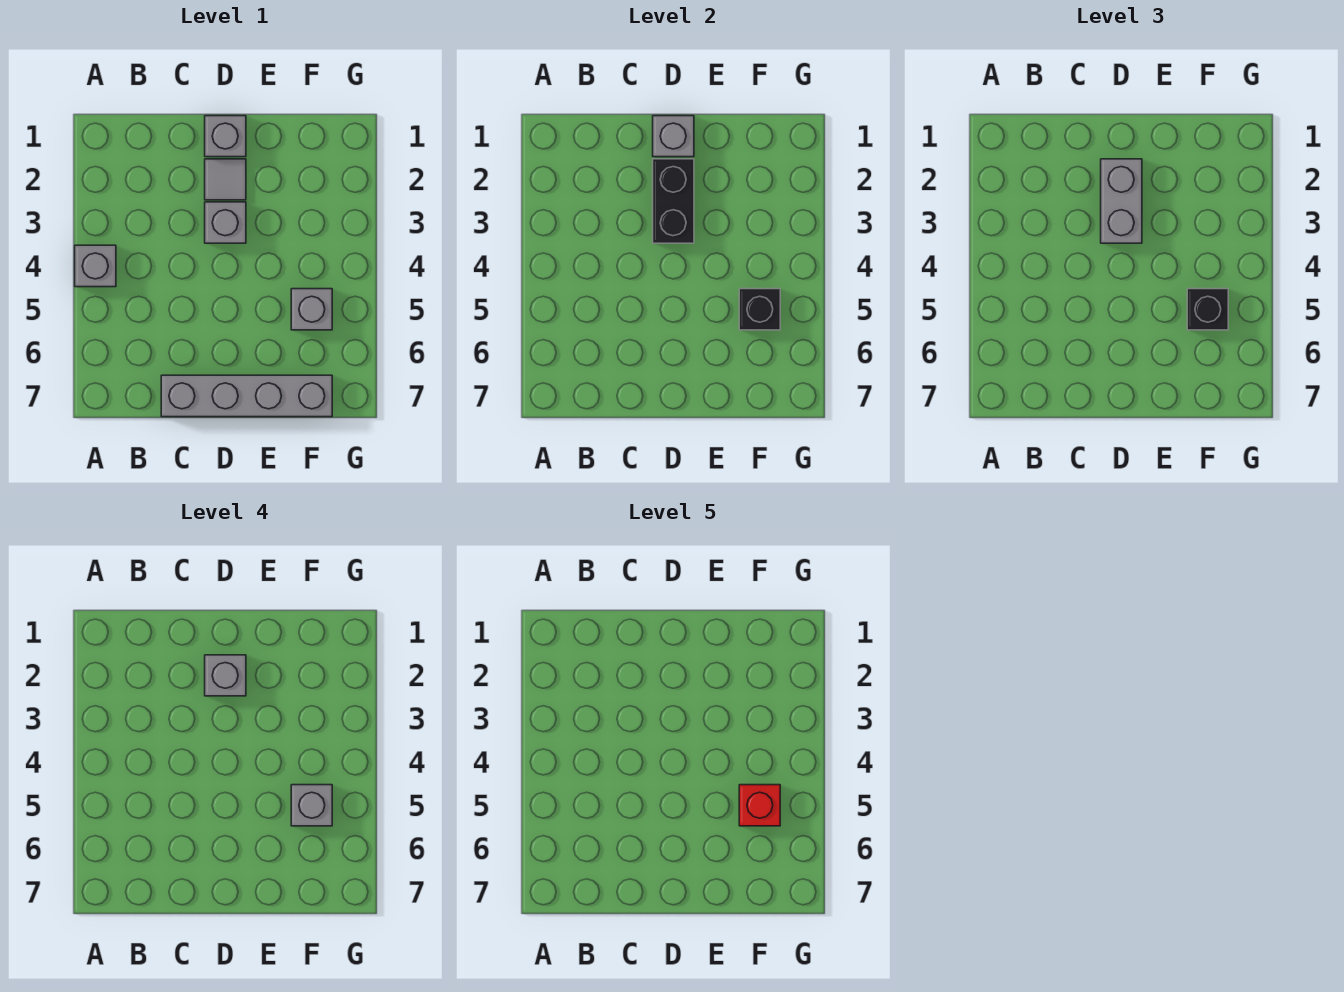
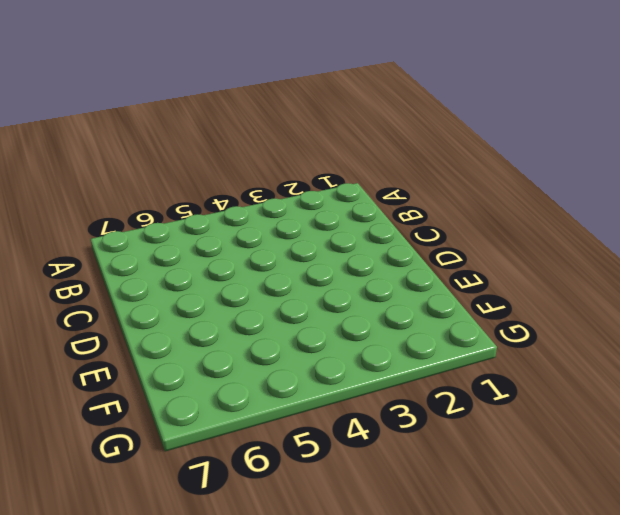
none -> grey 1x1 brick [75,245,116,287]
none -> grey 1x4 brick [161,375,332,417]
none -> grey 1x1 brick [205,116,246,157]

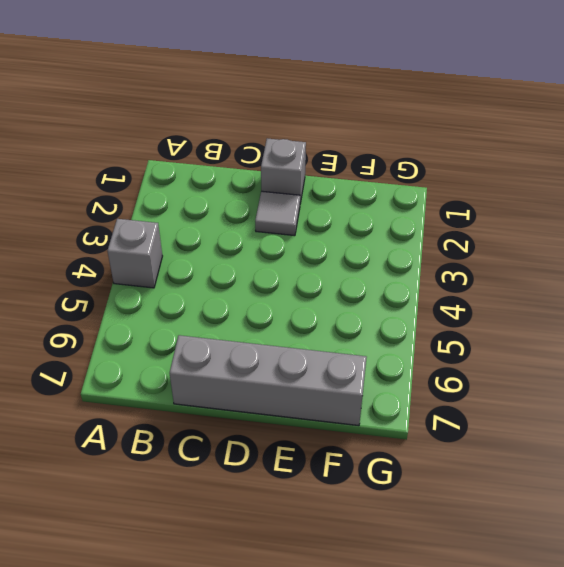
none -> grey 1x1 brick [205,202,246,243]
none -> grey 1x1 brick [291,289,332,330]
none -> grey 1x1 brick [653,116,694,157]

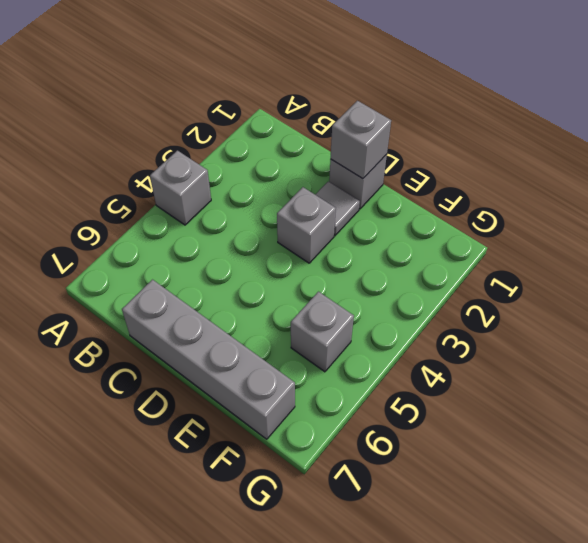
none -> black 1x2 brick [653,159,694,243]
none -> black 1x1 brick [739,289,780,330]
none -> grey 1x2 brick [1101,159,1142,243]

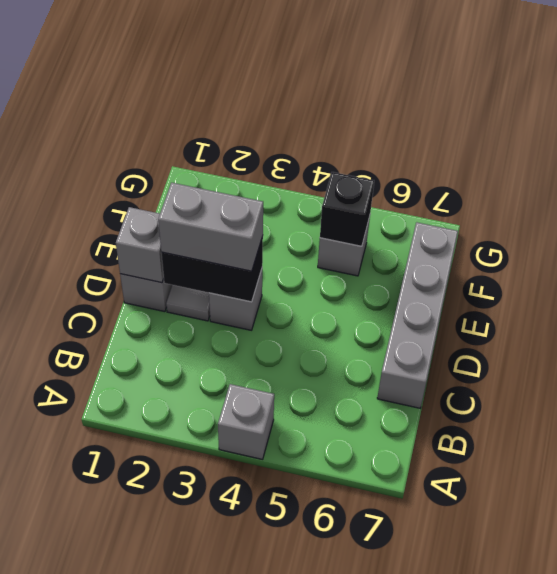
none -> black 1x1 brick [1187,289,1228,330]
none -> grey 1x1 brick [205,655,246,696]
none -> grey 1x1 brick [291,785,332,826]

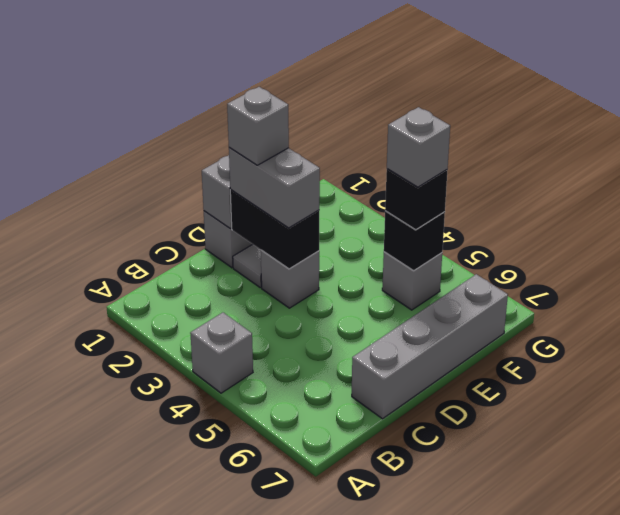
none -> red 1x1 brick [739,785,780,826]

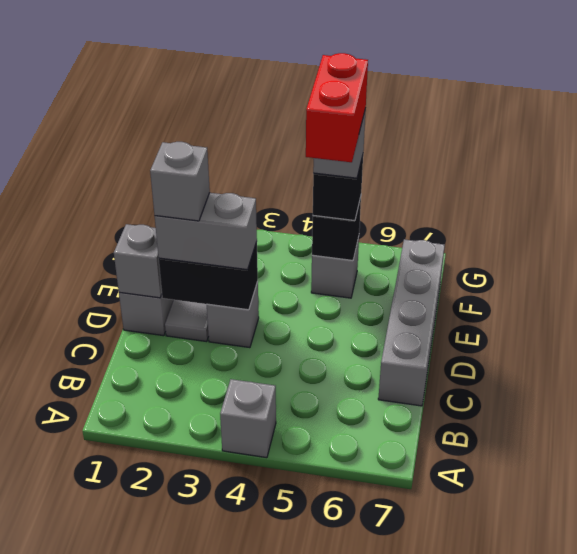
red 1x2 brick [306,53,368,162] -> red 1x1 brick [739,785,780,826]

